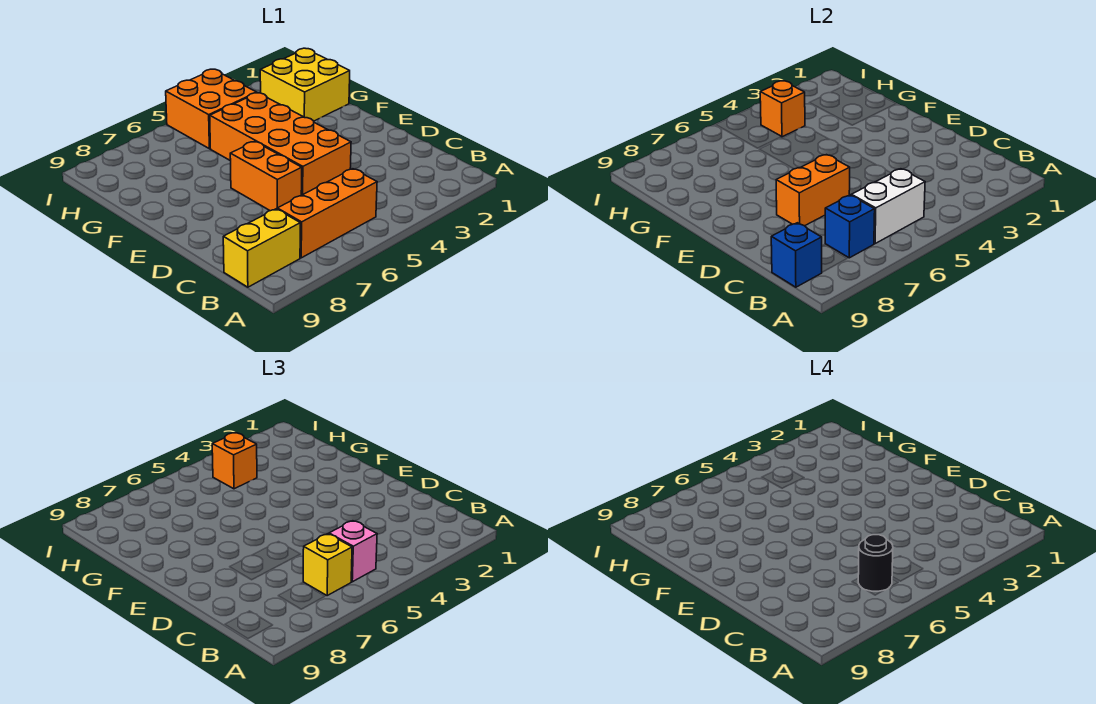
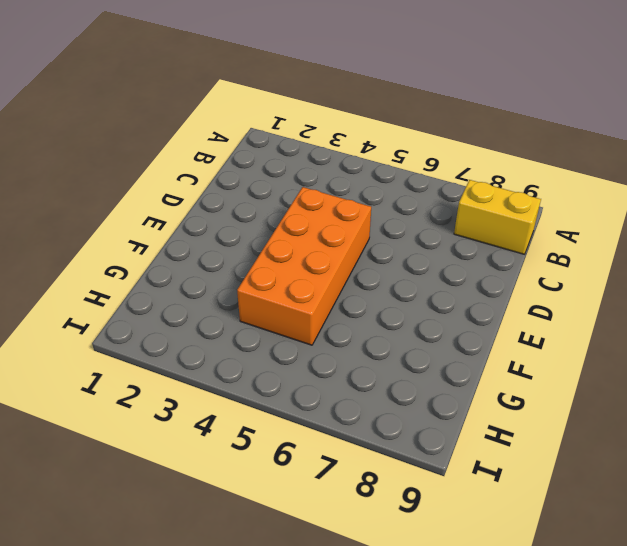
none -> orange 1x3 brick [277,169,377,258]
none -> orange 1x2 brick [230,141,302,211]
none -> yellow 2x2 brick [260,48,350,121]

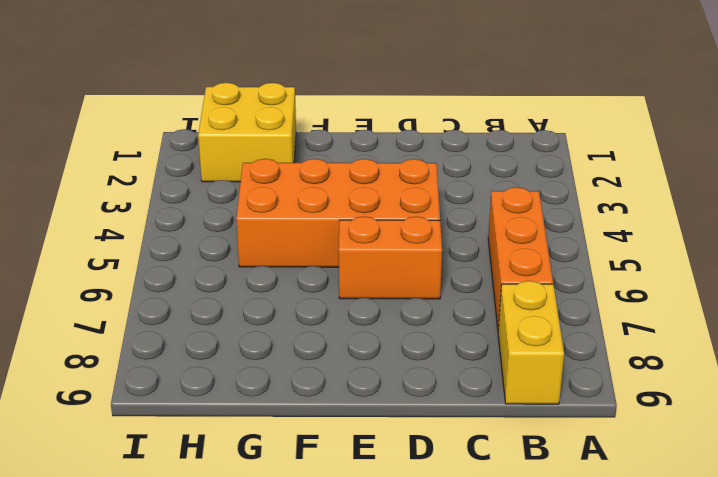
none -> orange 2x2 brick [166,69,257,149]
none -> white 1x2 brick [852,169,925,244]
none -> blue 1x1 brick [825,195,875,258]

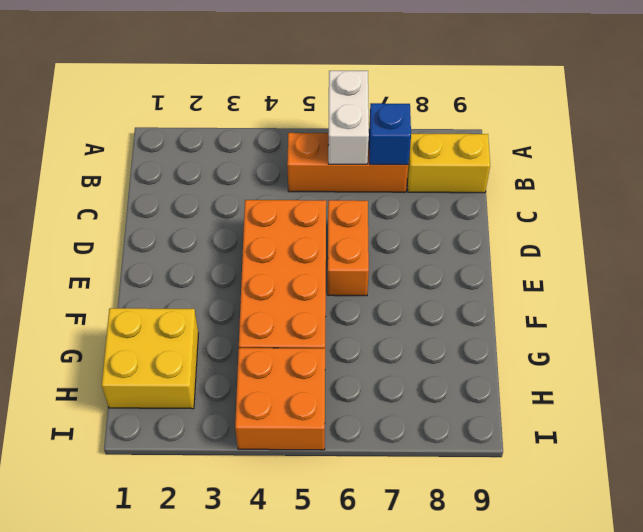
white 1x2 brick [328,71,369,164] -> white 1x2 brick turned to [852,169,925,244]
none -> blue 1x1 brick [771,223,822,287]
none -> orange 1x2 brick [776,155,850,226]
none -> orange 1x1 brick [760,81,805,137]

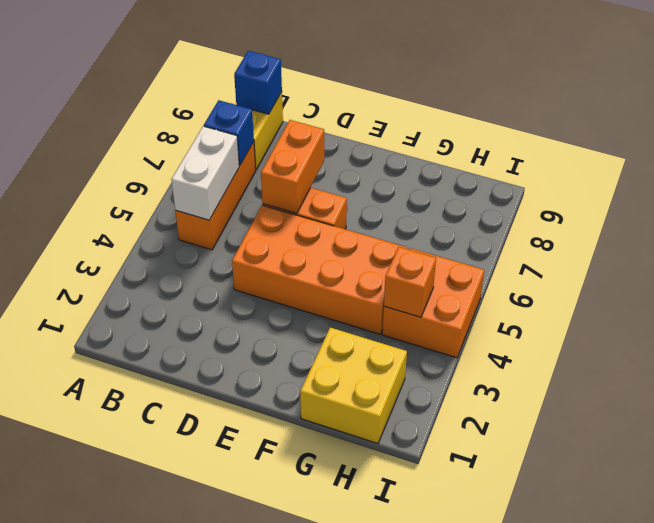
none -> pink 1x1 brick [329,521,377,582]
none -> yellow 1x1 brick [303,534,352,596]
none -> orange 1x1 brick [212,433,257,489]

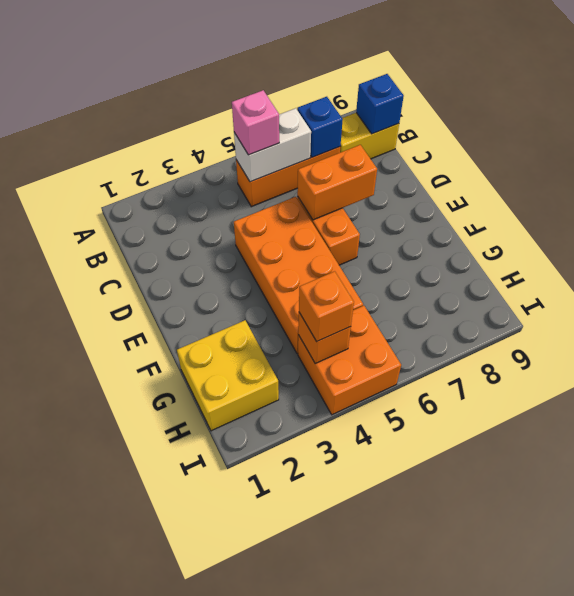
none -> yellow 1x1 brick [303,534,352,596]
none -> black 1x1 round brick [858,535,893,591]

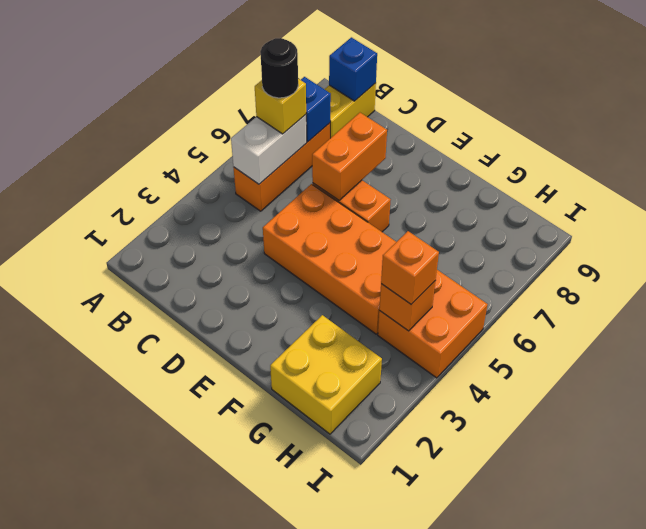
none -> pink 1x1 brick [329,521,377,582]

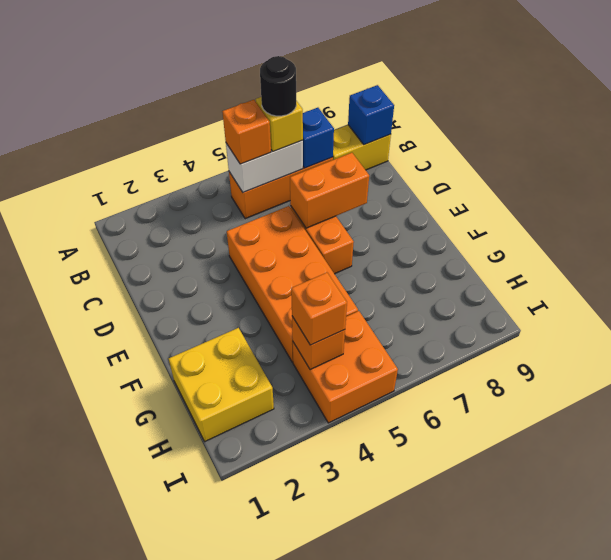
orange 1x1 brick [222,100,271,164] -> pink 1x1 brick [329,521,377,582]

